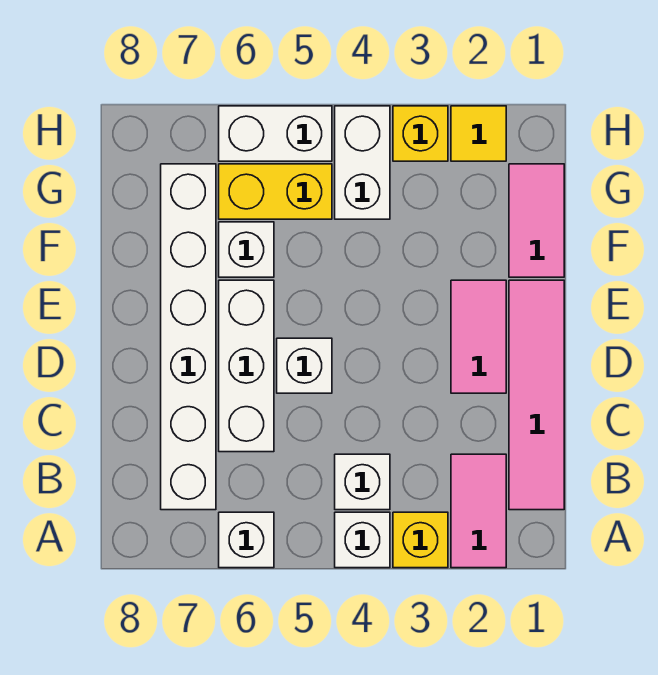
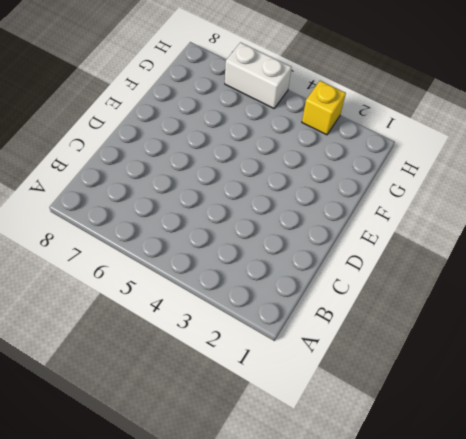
none -> pink 1x2 tile [451,454,506,568]
none -> yellow 1x1 brick [393,512,448,568]
none -> white 1x1 brick [335,512,390,568]

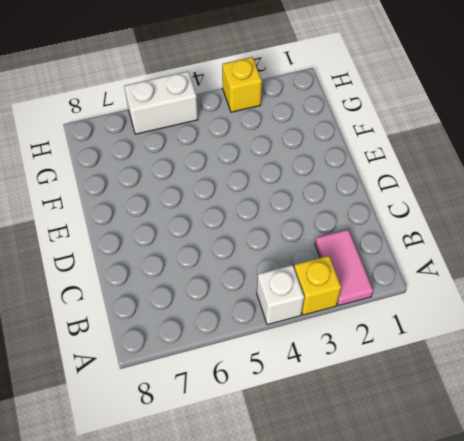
none -> white 1x1 brick [219,512,274,568]
none -> pink 1x4 tile [509,280,564,510]
none -> white 1x1 brick [335,454,390,510]

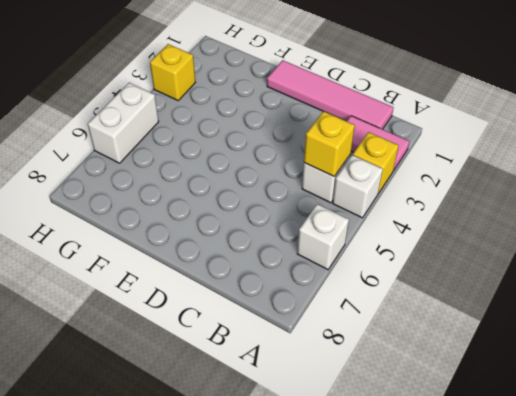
yellow 1x1 brick [304,111,355,176] -> none
none -> white 1x6 brick [161,164,216,510]
none -> white 1x3 brick [219,280,274,452]
none -> pink 1x2 tile [451,280,506,393]

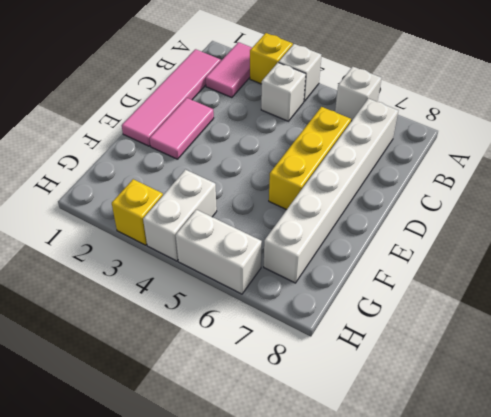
yellow 1x3 brick [269,107,351,210] -> white 1x3 brick [219,280,274,452]
none -> white 1x1 brick [277,338,332,393]
none -> pink 1x2 tile [509,164,564,277]
none -> white 1x1 brick [219,222,274,277]

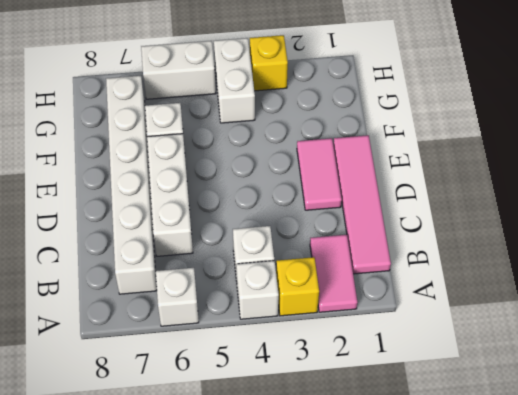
none -> white 1x1 brick [277,338,332,393]
none -> pink 1x2 tile [509,164,564,277]
none -> yellow 1x2 brick [219,164,332,219]

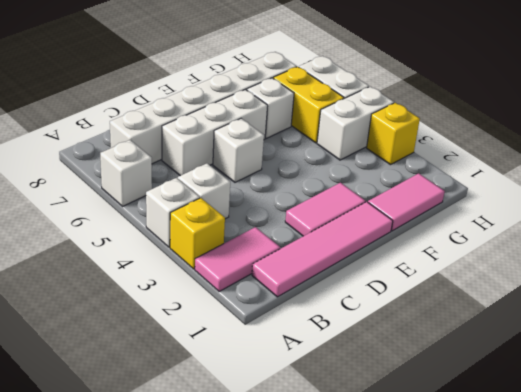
none -> yellow 1x1 tile [451,106,506,161]

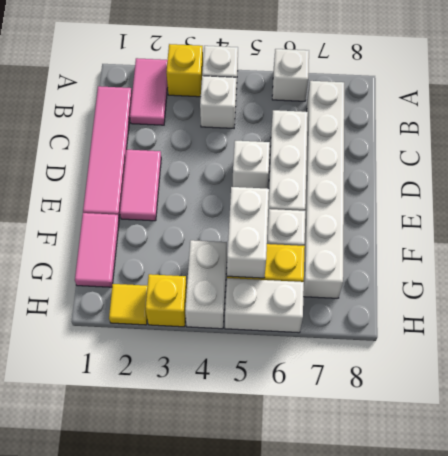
white 1x2 brick [227,187,269,278] -> none

